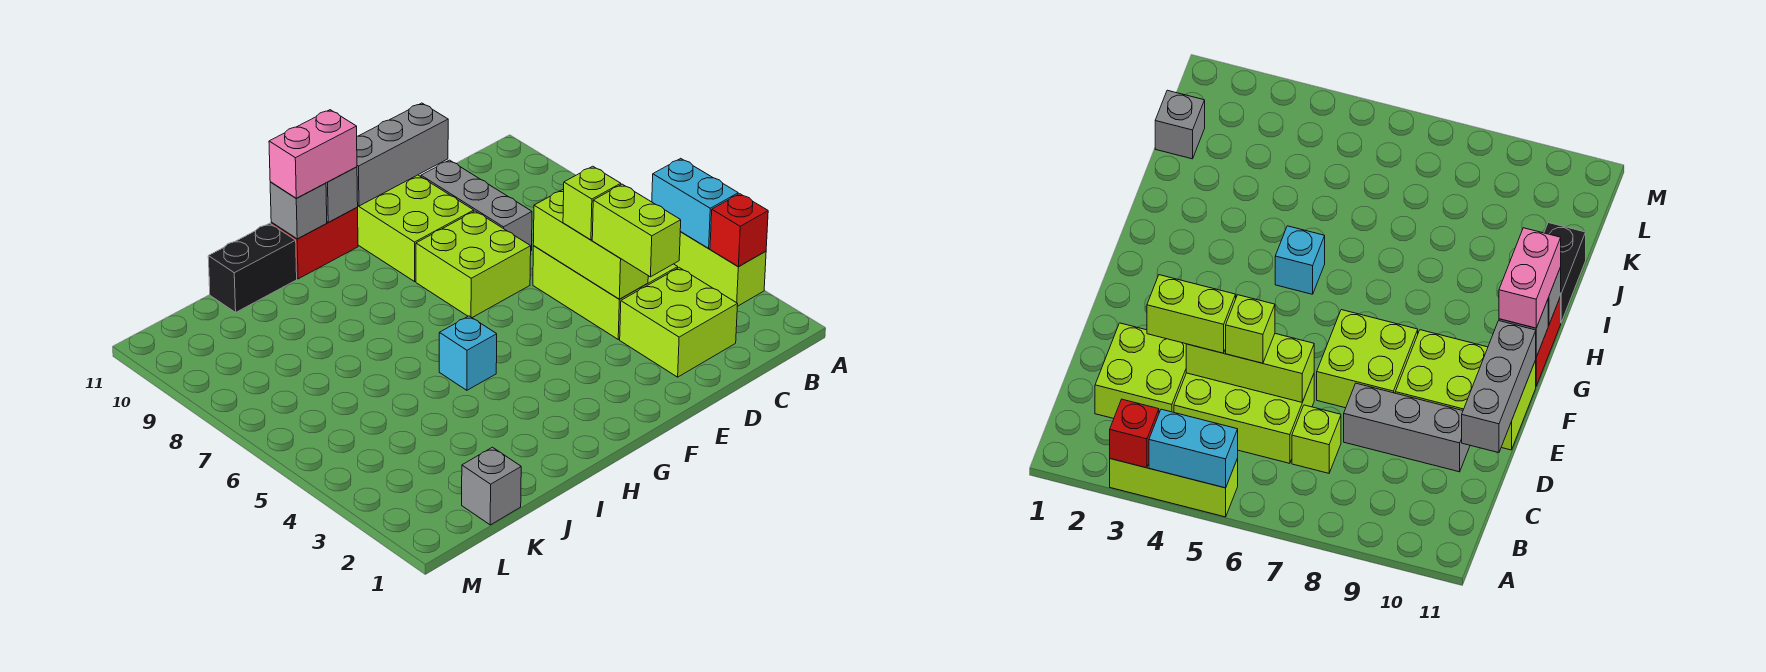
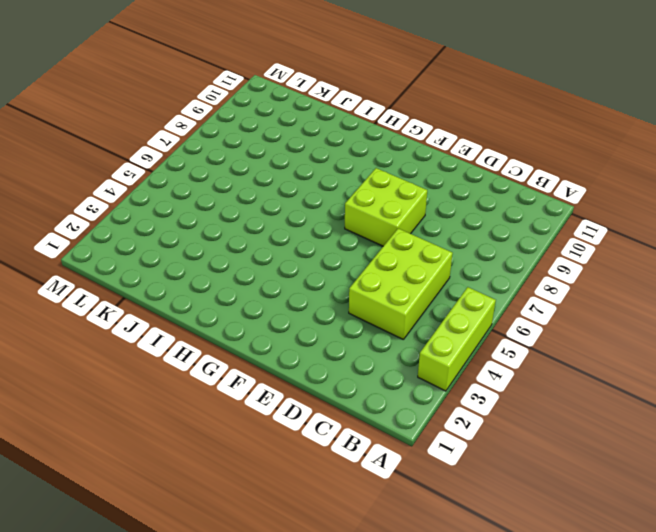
none -> lime 2x2 brick [620,268,738,377]
none -> lime 1x1 brick [1292,405,1341,473]
none -> grey 1x3 brick [421,160,532,251]

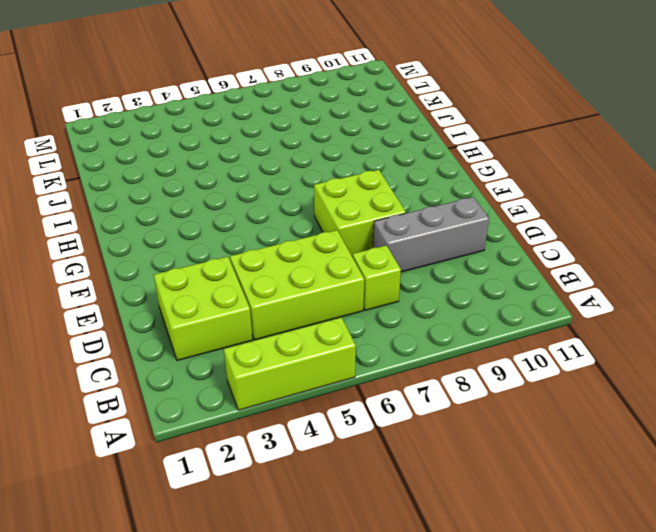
none -> lime 2x3 brick [357,175,474,281]
none -> red 1x2 brick [271,208,358,279]
none -> cyan 1x1 brick [439,316,497,390]

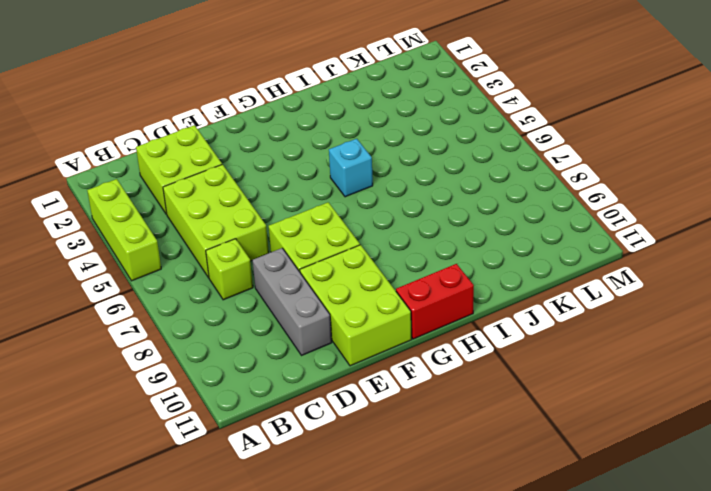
none -> black 1x2 brick [208,223,297,312]
none -> grey 1x1 brick [462,447,521,525]
none -> red 1x1 brick [710,194,768,267]

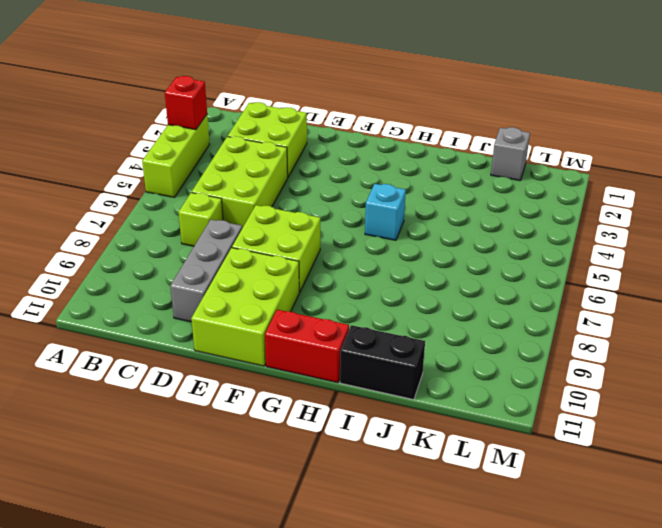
none -> cyan 1x2 brick [652,158,738,249]
none -> lime 1x3 brick [533,190,648,299]
none -> grey 1x3 brick [357,103,448,206]

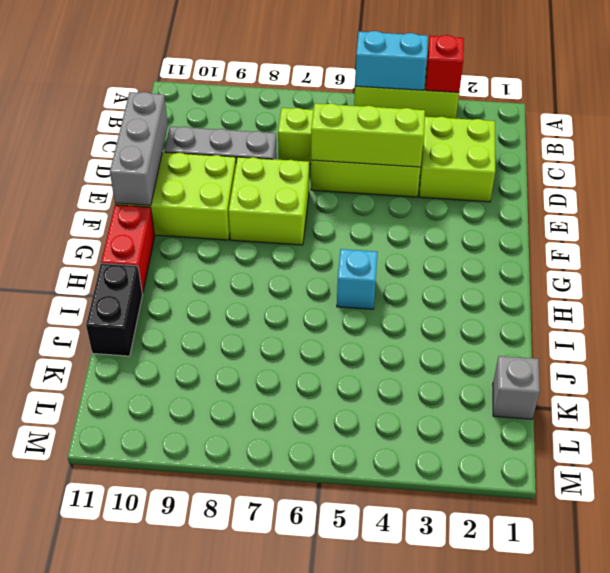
none -> grey 1x1 brick [326,167,358,222]
none -> grey 1x1 brick [270,182,327,239]
none -> lime 1x2 brick [592,184,681,277]

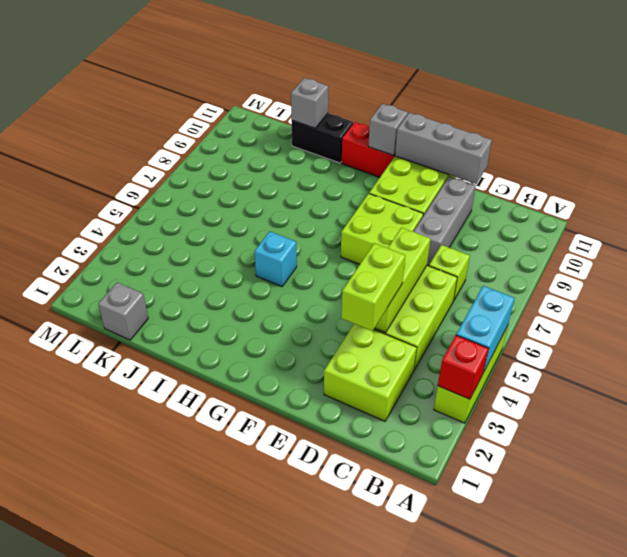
grey 1x1 brick [291,78,328,128] -> grey 1x1 brick moved to [270,182,327,239]
none -> lime 1x1 brick [563,166,621,240]
none -> pink 1x2 brick [269,110,357,198]

